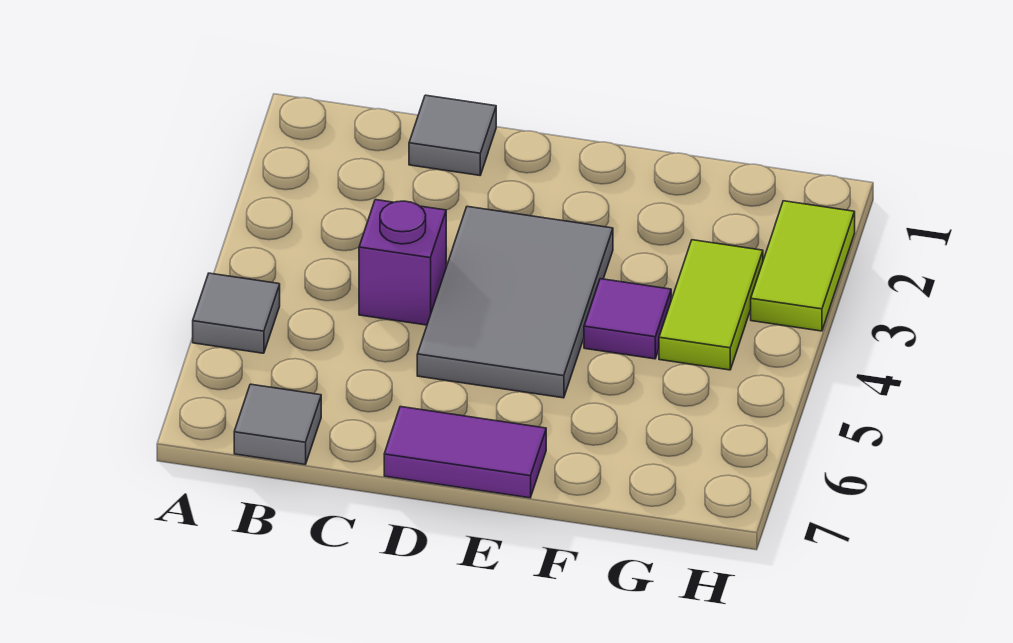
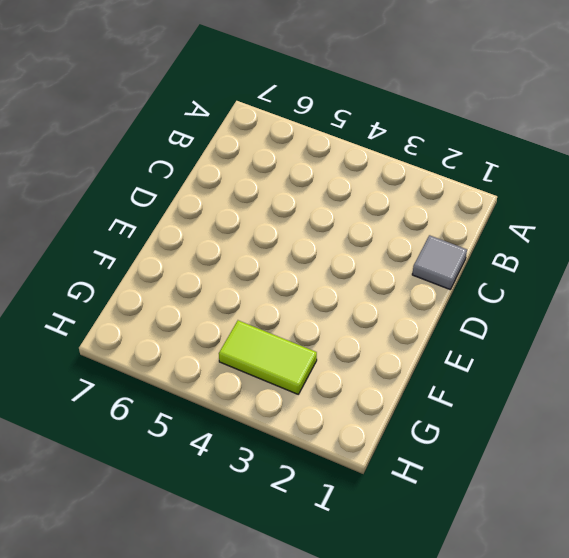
none -> grey 1x1 tile [193,273,280,353]
none -> grey 1x1 tile [234,384,321,464]

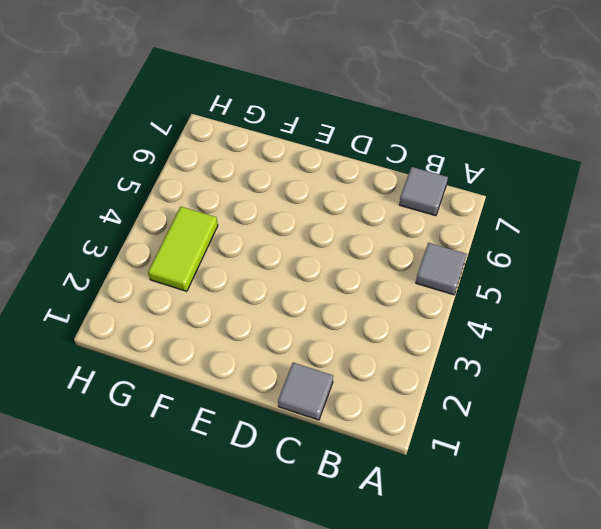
none -> purple 1x1 brick [359,200,446,325]
none -> grey 2x3 tile [417,207,613,398]

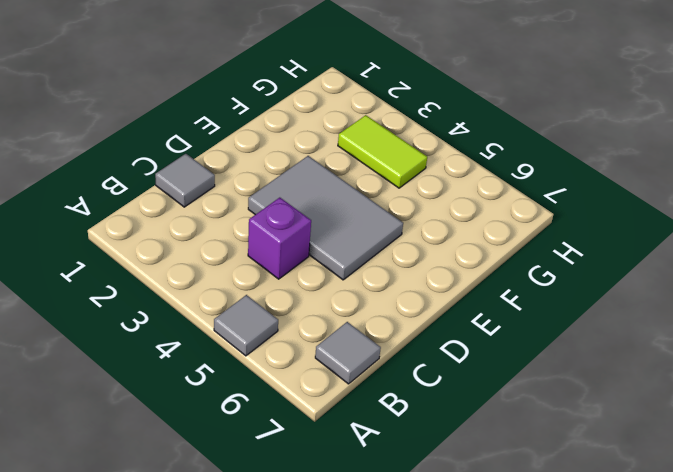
none -> purple 1x2 tile [384,407,546,498]
none -> purple 1x1 tile [584,279,671,359]

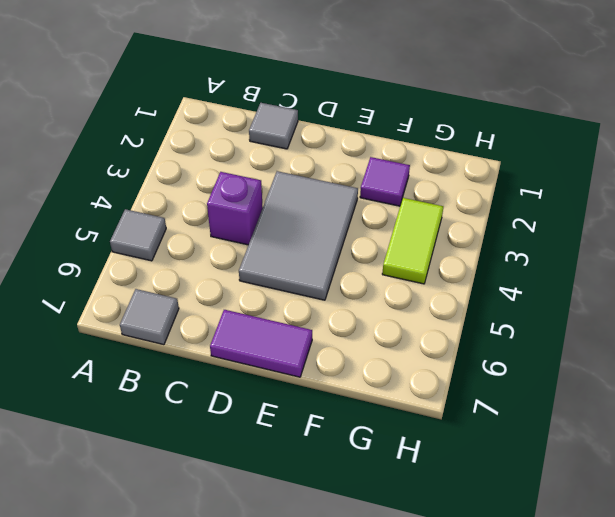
purple 1x1 tile [360,157,410,206] -> purple 1x1 tile moved to [584,279,671,359]
none -> lime 1x2 tile [751,201,855,331]

